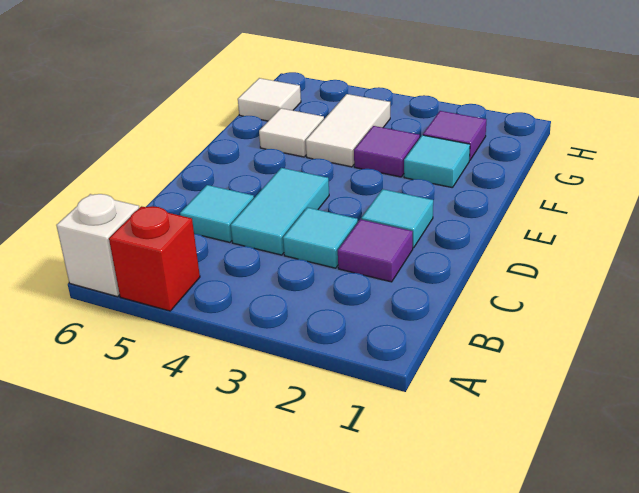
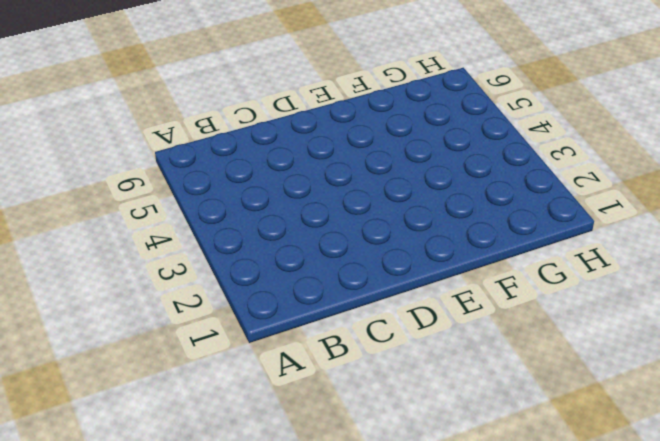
none -> red 1x1 brick [109,206,200,311]
none -> white 1x1 brick [56,194,139,297]
none -> purple 1x1 tile [338,219,413,282]

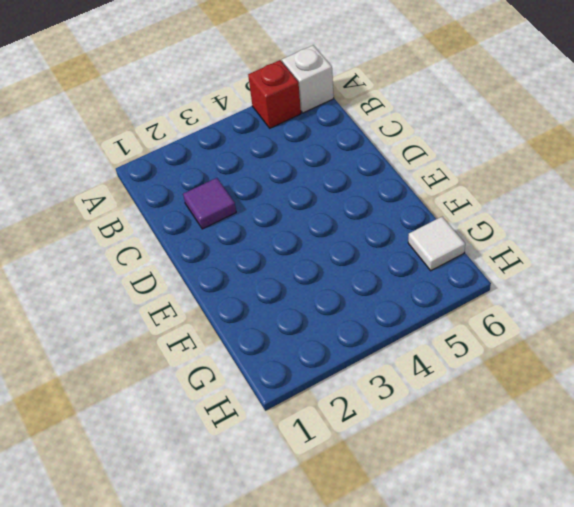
none -> cyan 1x1 tile [283,207,358,268]
none -> cyan 1x2 tile [231,168,329,255]
none -> cyan 1x1 tile [180,185,254,242]

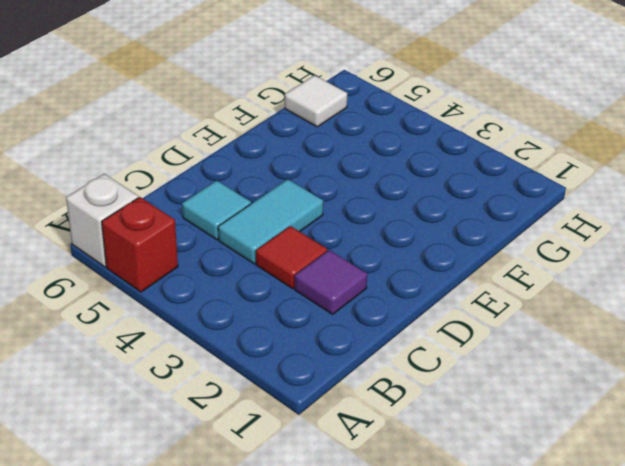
red 1x1 tile [256,226,327,289] -> cyan 1x1 tile [283,207,358,268]
none -> cyan 1x1 tile [361,189,433,248]
none -> cyan 1x1 tile [404,135,470,188]
none -> purple 1x1 tile [354,126,420,177]

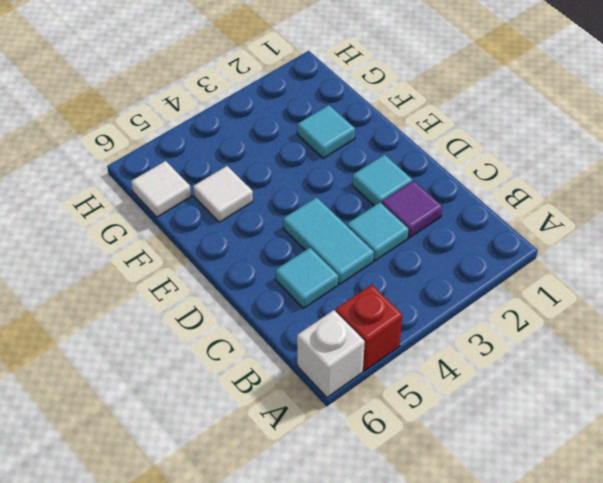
none -> purple 1x1 tile [354,126,420,177]
none -> white 1x2 tile [306,94,390,167]
none -> purple 1x1 tile [423,111,486,161]

